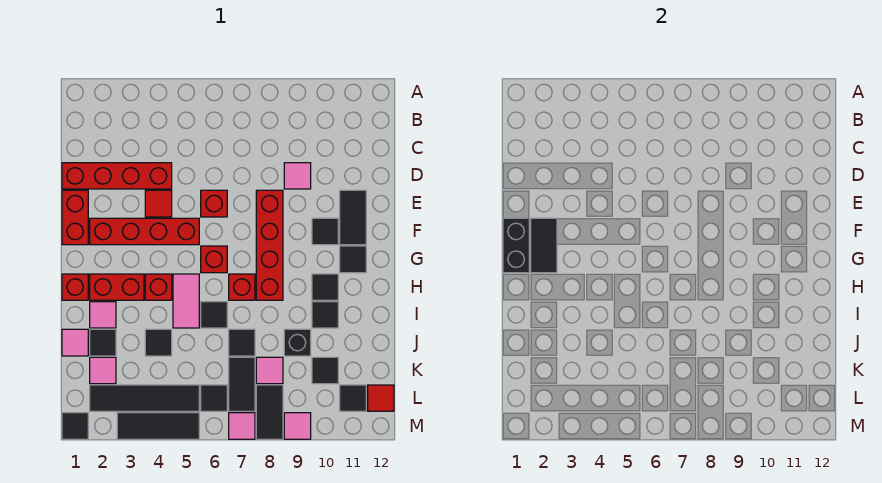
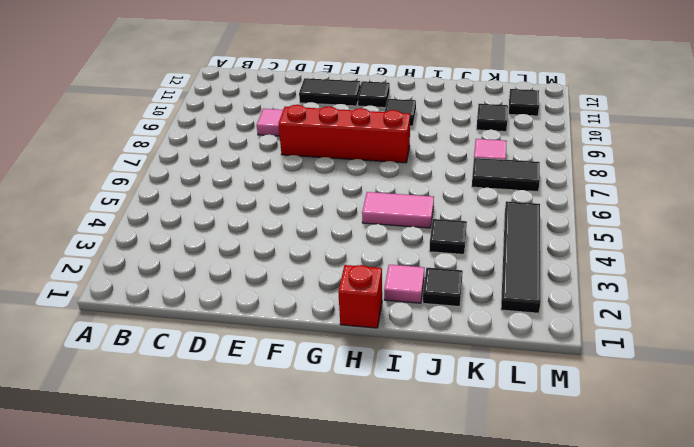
none -> red 1x4 brick [62,163,172,189]
none -> red 1x2 brick [62,190,88,245]
none -> red 1x1 tile [145,190,172,217]
none -> red 1x1 brick [201,190,227,217]

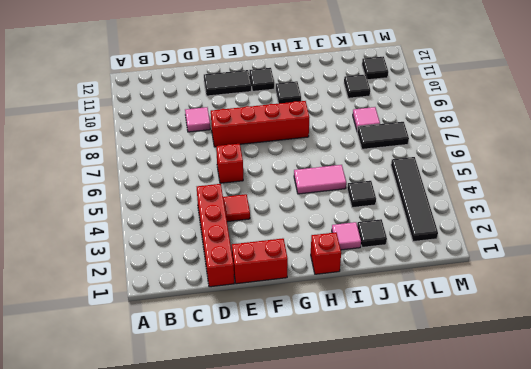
none -> red 1x4 brick [90,218,199,245]
none -> black 1x1 tile [312,218,338,245]
none -> red 1x1 brick [201,246,227,273]
none -> red 1x2 brick [90,274,144,300]

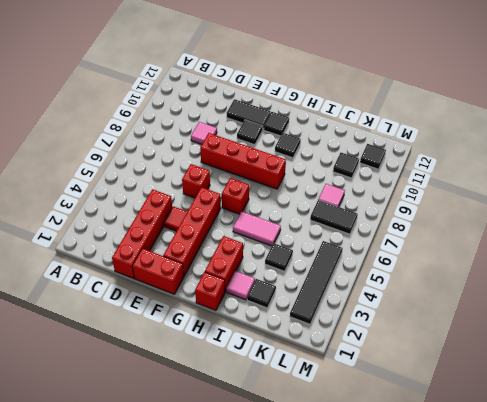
none -> red 1x1 brick [145,274,172,300]
none -> red 1x1 brick [229,274,255,300]
none -> black 1x1 tile [201,302,227,328]
none -> black 1x1 tile [312,302,338,328]

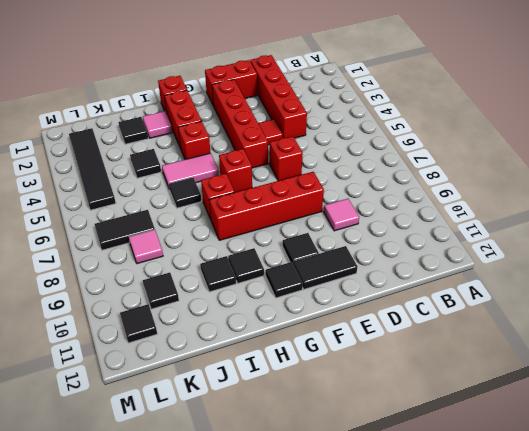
none -> pink 1x1 tile [62,329,88,356]
none -> black 1x1 tile [229,329,255,356]
none -> black 1x1 brick [284,329,311,356]
none -> pink 1x1 tile [90,357,116,384]

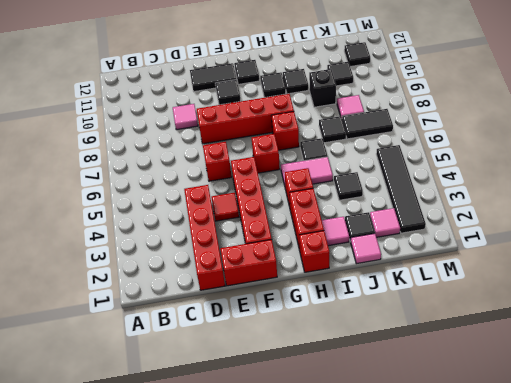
none -> black 1x1 tile [201,385,227,411]
none -> black 1x2 tile [256,385,283,439]
none -> red 1x1 tile [368,385,394,411]
none -> black 1x1 tile [62,413,88,439]

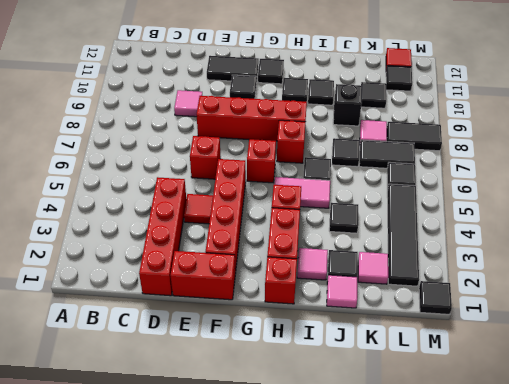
none -> black 1x3 tile [117,413,199,439]
none -> pink 1x1 tile [229,413,255,439]
none -> pink 1x1 tile [284,413,311,439]
none -> black 1x2 brick [503,218,529,273]

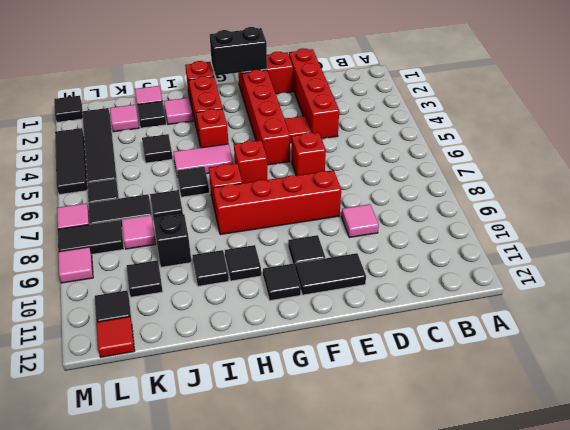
none -> black 1x2 tile [531,218,557,273]

